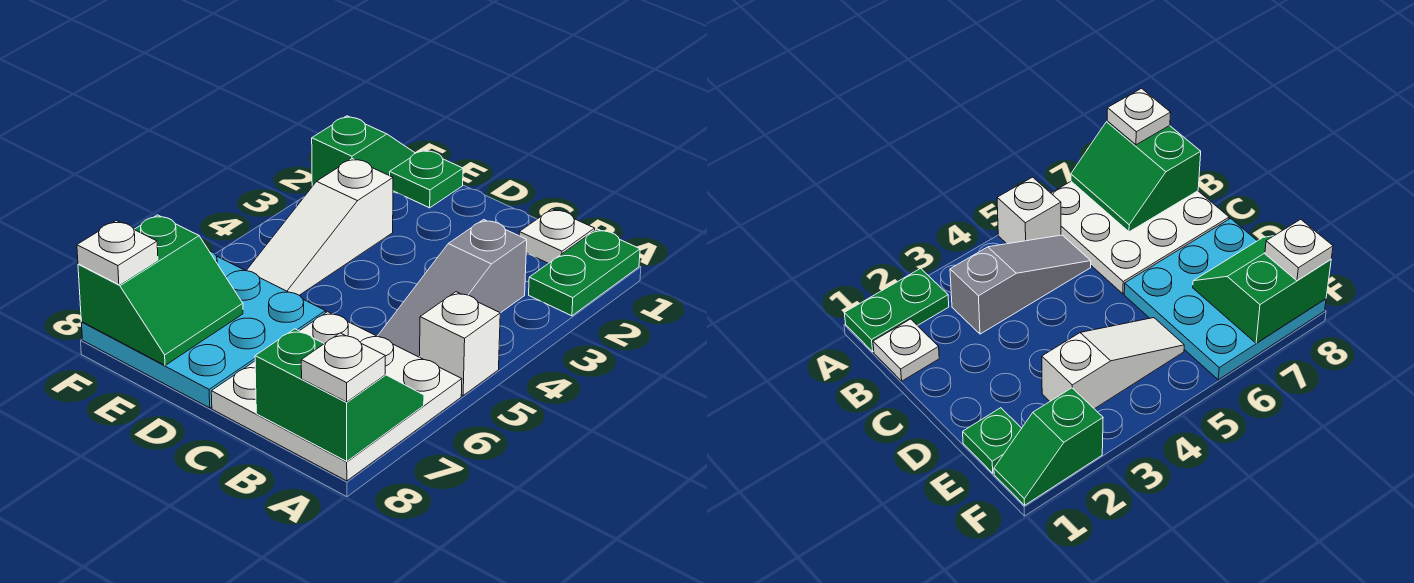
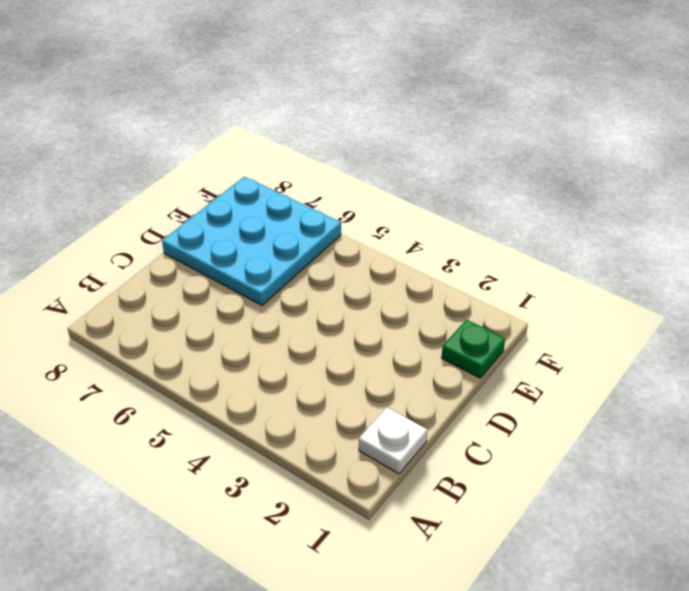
none -> green 1x2 plate [529,229,640,316]
none -> white 1x1 brick [420,292,500,395]
none -> white 3x3 plate [211,312,462,481]

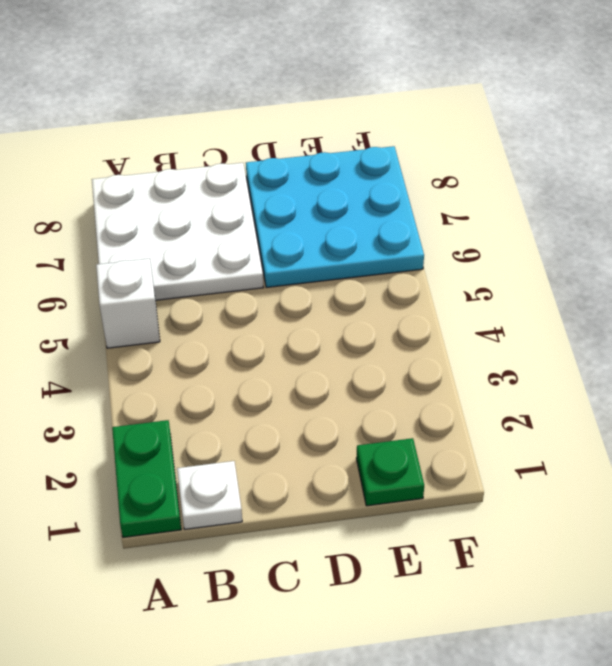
none -> grey 1x3 slope [377,220,527,357]
none -> white 1x3 slope [246,159,393,295]
none -> green 1x2 slope [312,116,415,186]

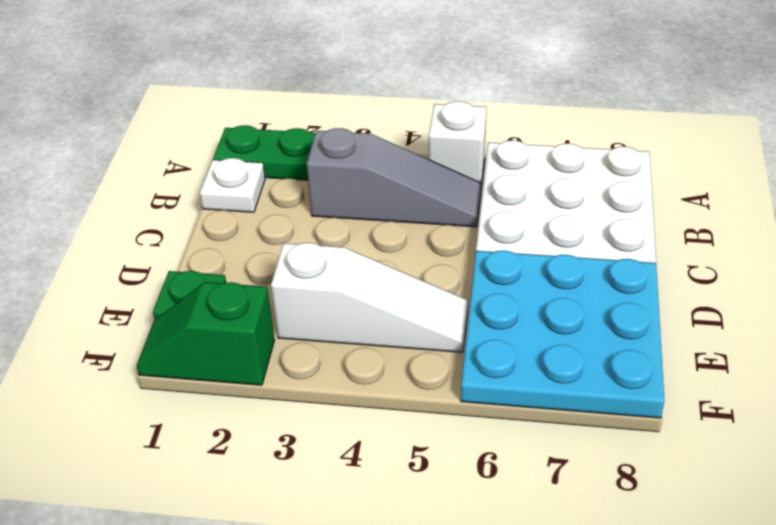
none -> green 2x2 slope [255,329,424,461]
none -> green 2x2 slope [78,215,243,365]
none -> white 1x1 plate [301,333,385,402]

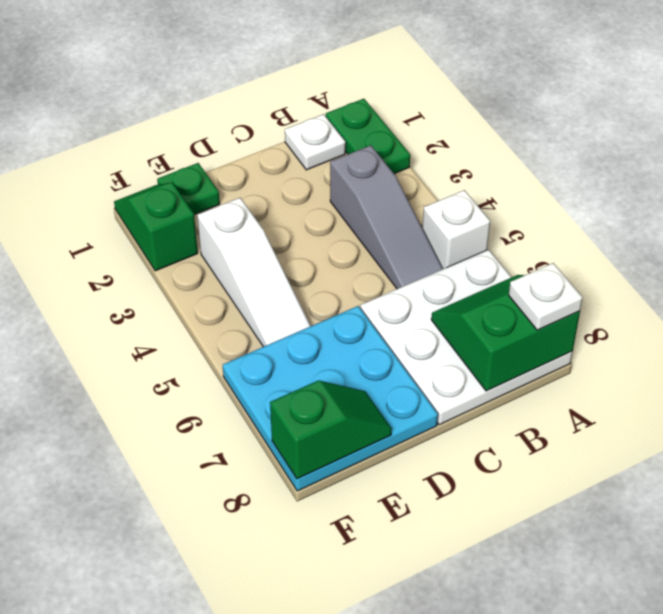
green 1x2 slope [270,380,391,479] -> green 2x2 slope [78,215,243,365]
none -> white 1x1 plate [77,221,158,285]

